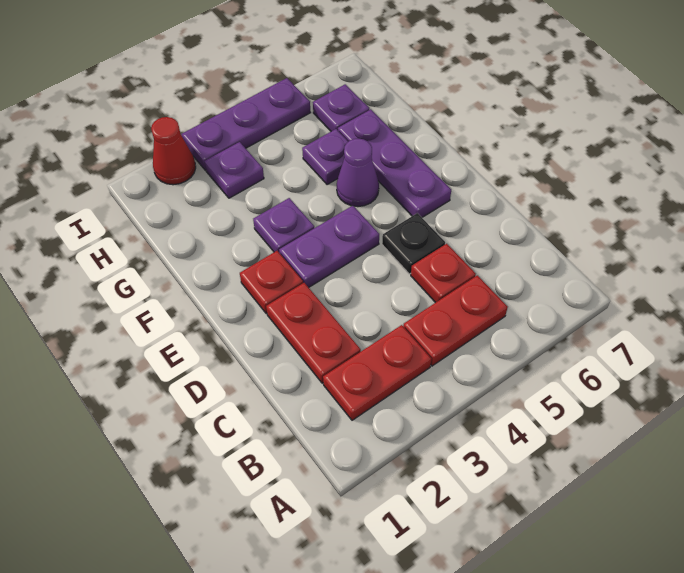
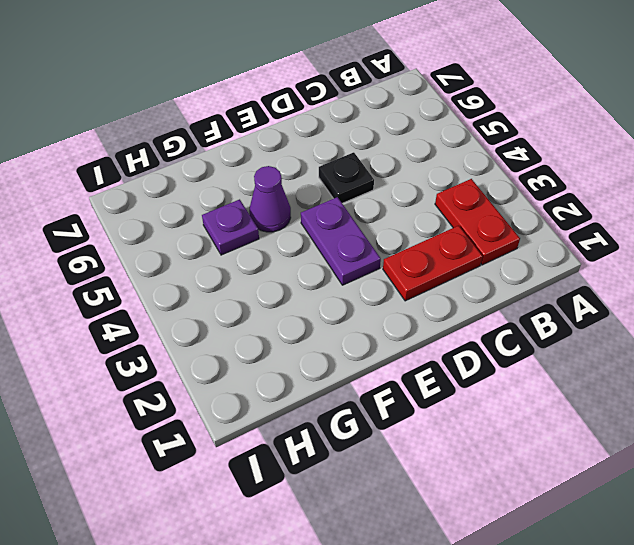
none -> red 1x2 plate [403,275,508,366]
none -> red 1x1 plate [411,244,476,303]
none -> red 1x1 plate [240,251,303,314]

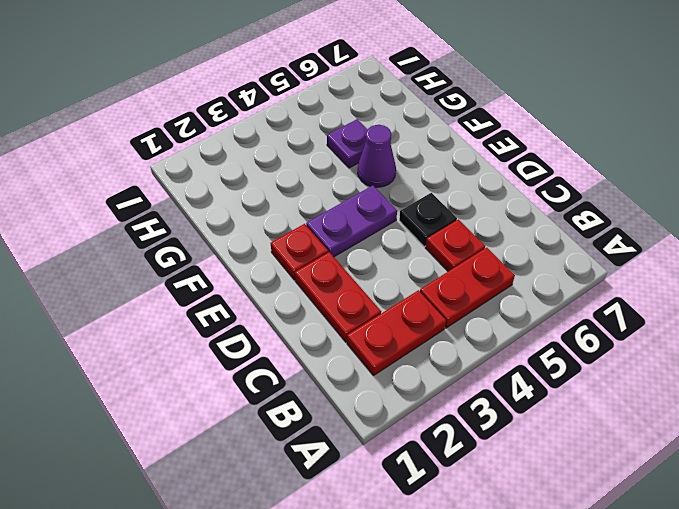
none -> purple 1x3 plate [338,109,451,217]
none -> purple 1x1 plate [253,198,314,252]
none -> purple 1x1 plate [204,142,264,198]

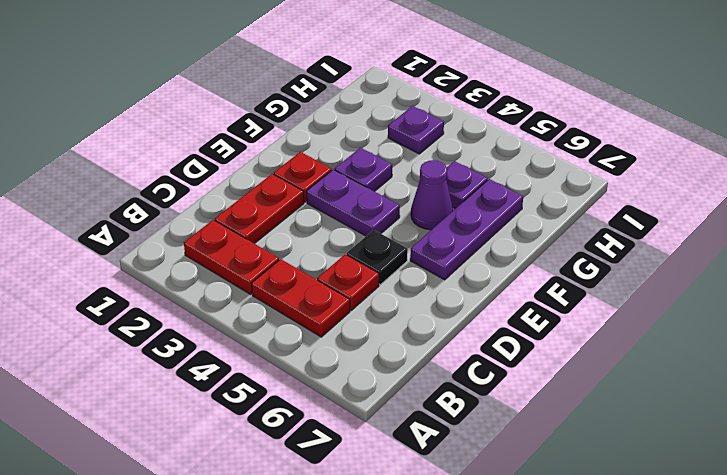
none -> purple 1x1 plate [313,84,369,131]
none -> red 1x1 cone [151,117,196,185]
none -> purple 1x3 plate [182,78,311,170]

